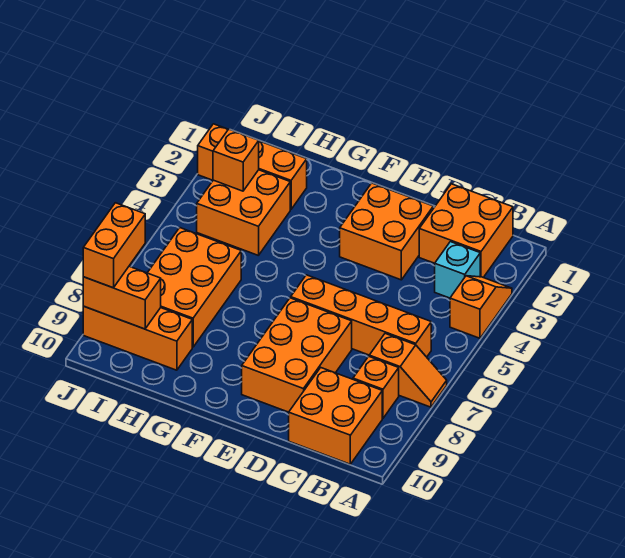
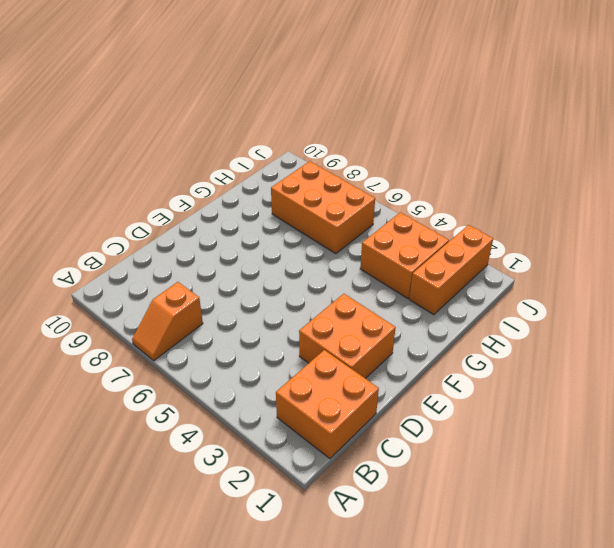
none -> orange 1x2 slope [450,276,512,338]
none -> cyan 1x1 brick [435,242,480,298]
none -> orange 1x4 brick [291,275,431,357]

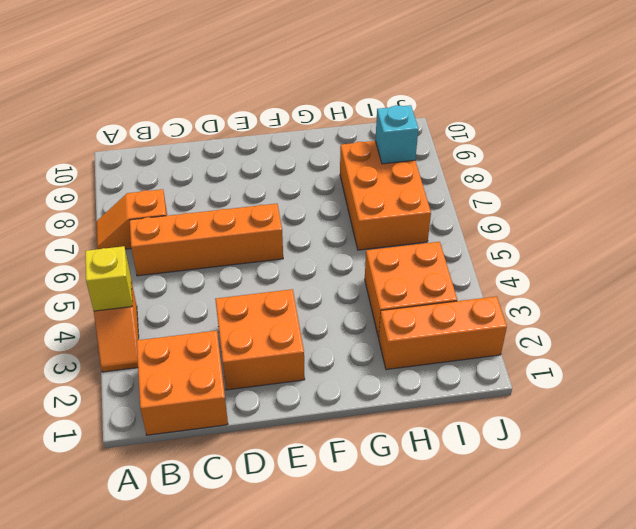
yellow 1x1 brick [85,246,132,311] -> none
cyan 1x1 brick [375,105,418,164] -> cyan 1x1 brick moved to [435,242,480,298]
none -> orange 1x1 brick [353,356,399,418]
none -> orange 2x2 brick [289,368,382,464]
none -> orange 2x3 brick [242,298,352,412]

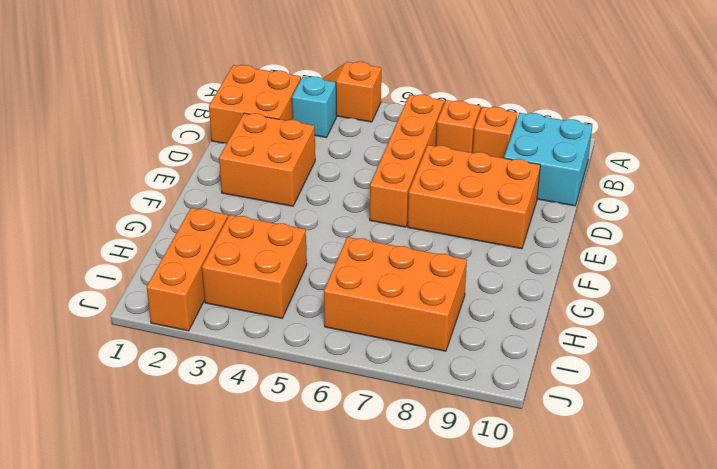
cyan 2x2 brick [504,113,592,206] -> orange 2x2 brick [289,368,382,464]
none -> orange 1x3 brick [83,306,192,370]
none -> orange 1x1 brick [213,129,259,191]
none -> orange 1x2 brick [83,266,161,329]

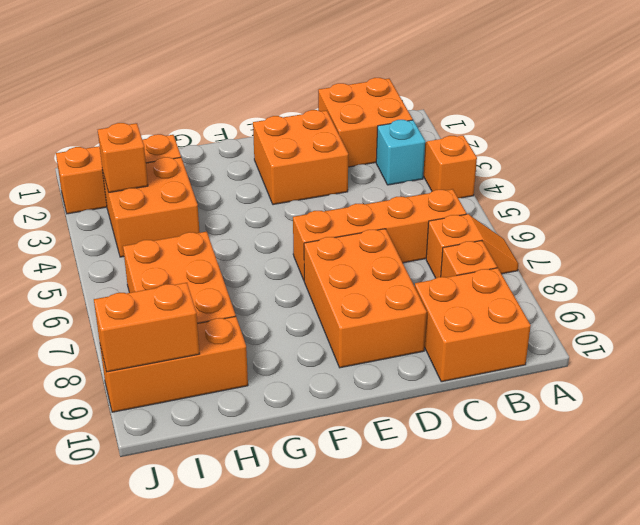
none -> orange 1x2 brick [83,203,145,288]

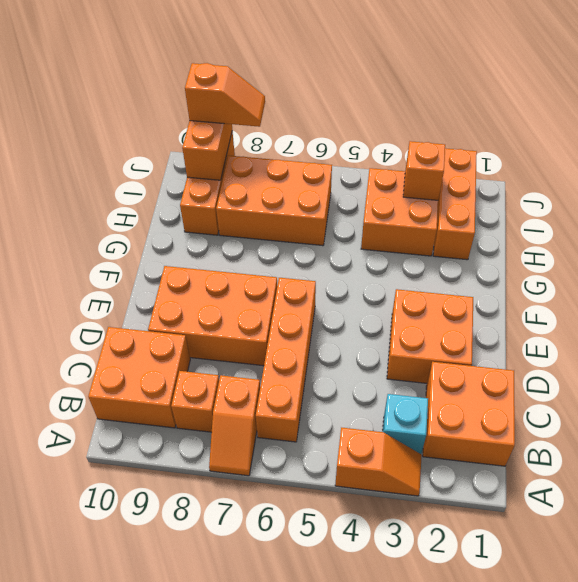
orange 1x2 slope [185,63,265,127] -> orange 1x2 brick [83,203,145,288]

